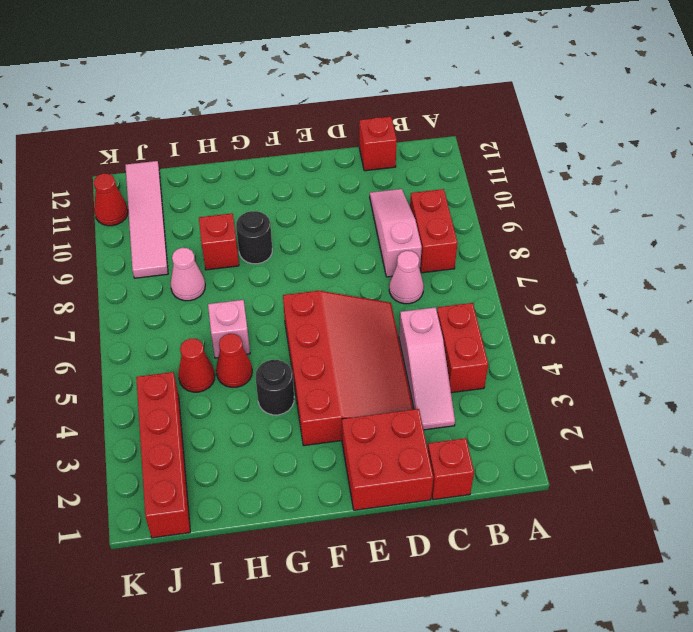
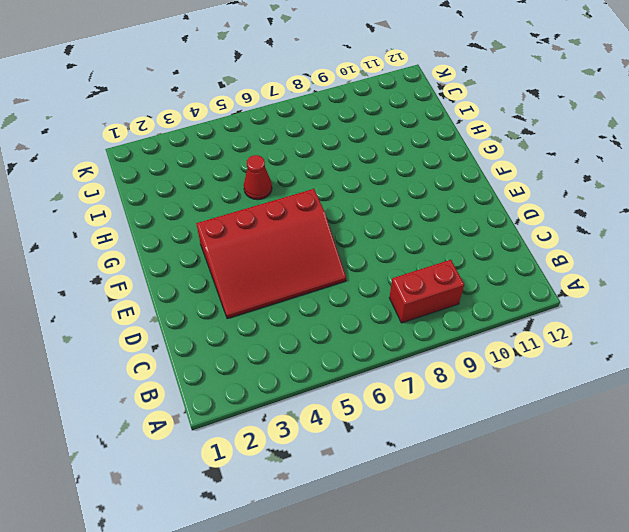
none -> red 1x2 brick [437,303,488,393]
none -> red 1x1 brick [428,438,474,500]
none -> pink 1x3 slope [399,307,455,430]

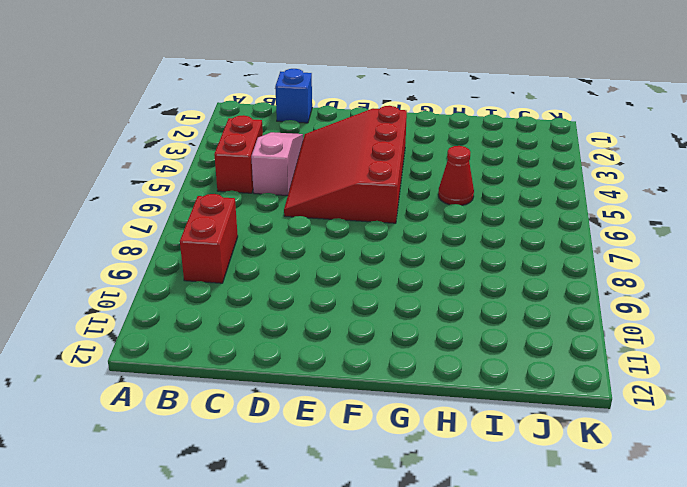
blue 1x1 brick [275,69,312,123] -> red 1x1 brick [428,438,474,500]
none -> pink 1x1 cone [389,251,424,304]
none -> pink 1x3 slope [370,189,422,277]
none -> red 1x1 brick [359,117,397,171]

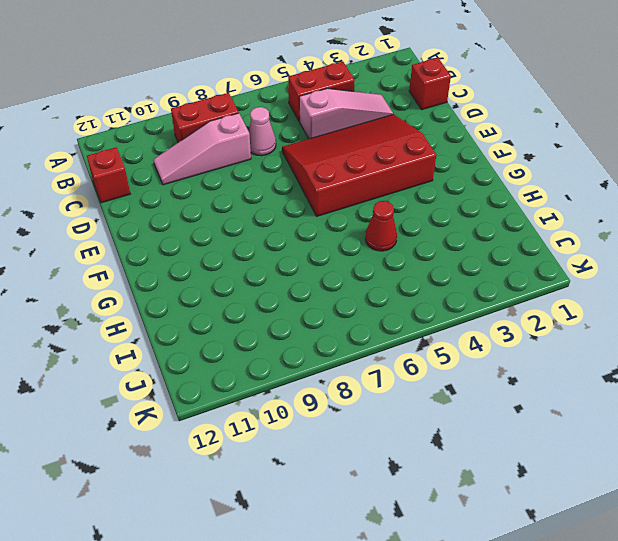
none -> red 2x2 brick [342,409,434,510]
none -> black 1x1 round brick [256,360,294,415]
none -> black 1x1 round brick [236,211,272,264]

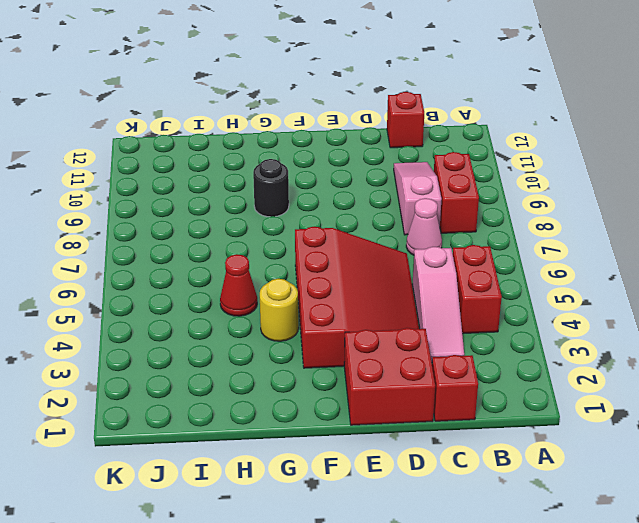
yellow 1x1 round brick [260,279,298,341] -> black 1x1 round brick [256,360,294,415]
none -> pink 1x1 brick [208,300,250,358]
none -> red 1x1 brick [199,213,239,270]
none -> red 1x1 cone [178,338,215,392]

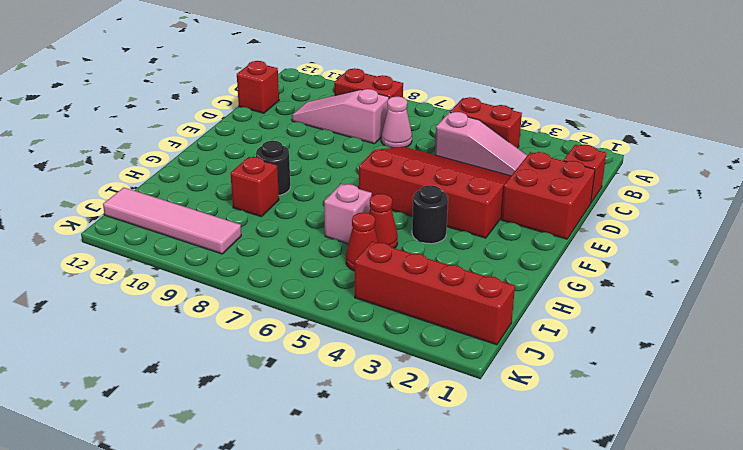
none -> pink 1x1 cone [170,248,205,301]
none -> red 1x1 cone [94,173,128,226]

